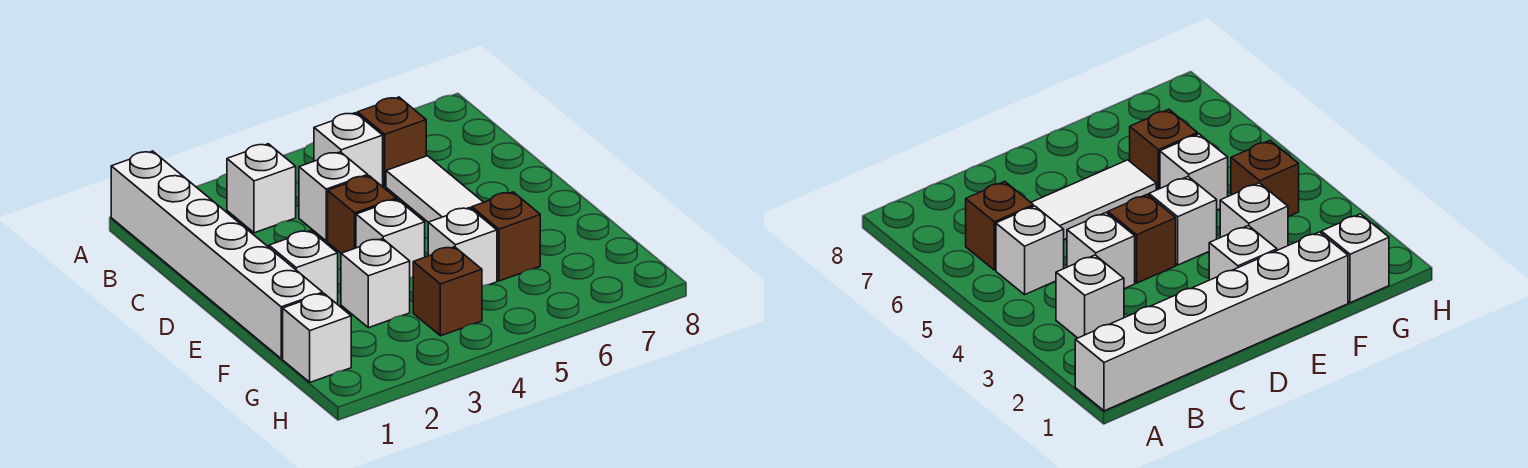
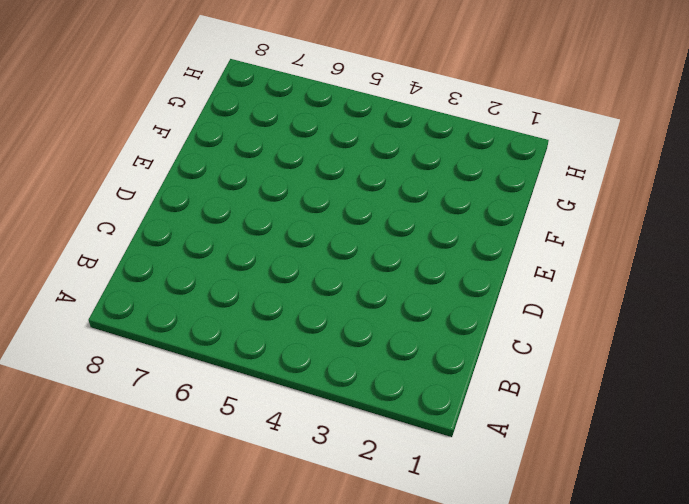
none -> white 1x6 brick [111,151,323,359]
none -> white 1x1 brick [227,144,296,233]
none -> white 1x1 brick [314,113,383,187]

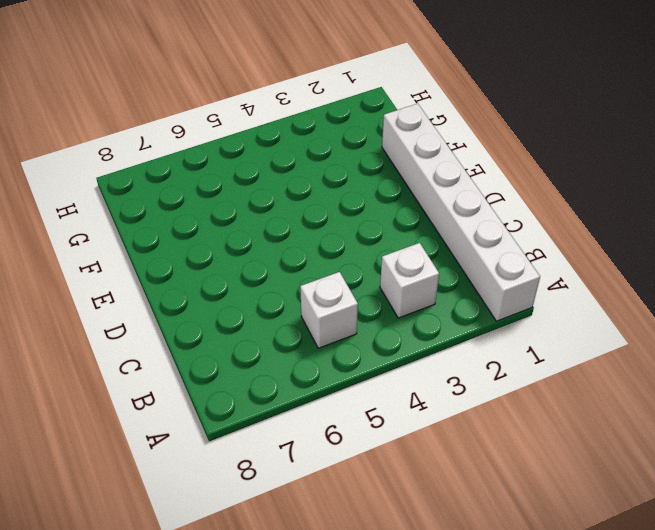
none -> brown 1x1 brick [358,97,426,186]
none -> white 1x1 brick [299,152,368,241]
none -> white 1x3 tile [386,156,484,222]

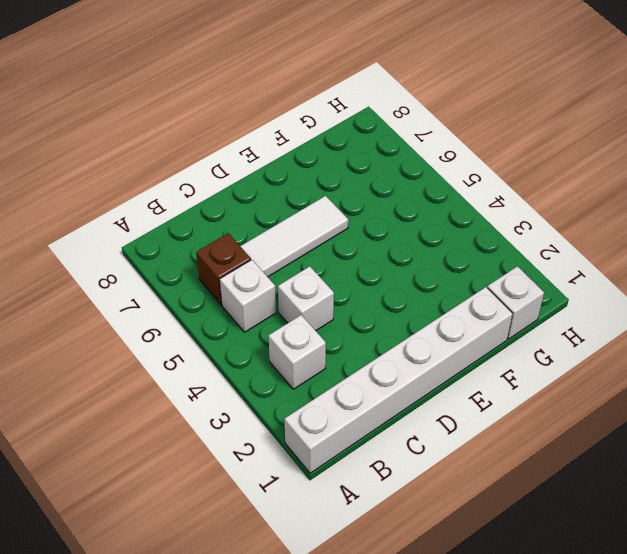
none -> brown 1x1 brick [328,176,396,253]
none -> white 1x1 brick [269,230,338,304]
none -> white 1x1 brick [356,199,425,278]

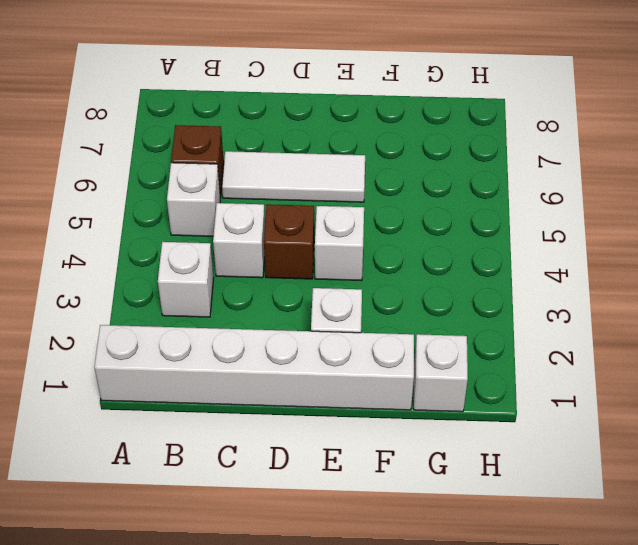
none -> white 1x1 brick [341,239,410,328]
none -> white 1x1 brick [428,208,497,286]
none -> brown 1x1 brick [472,192,540,281]

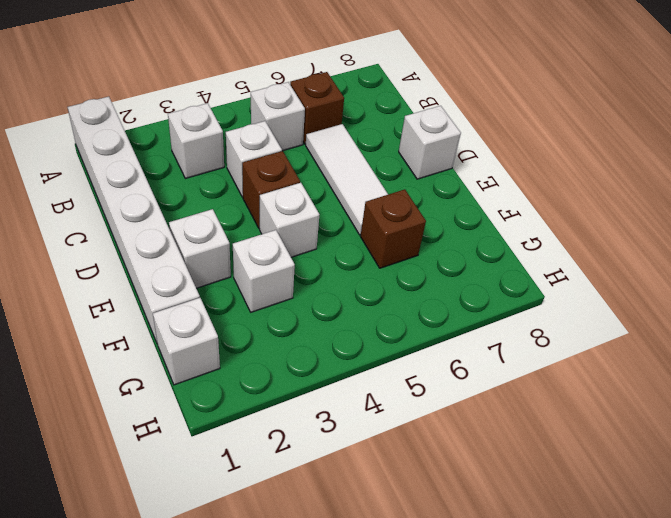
white 1x1 brick [399,106,461,179] -> white 1x1 brick moved to [428,208,497,286]
none -> brown 1x1 brick [413,247,482,336]

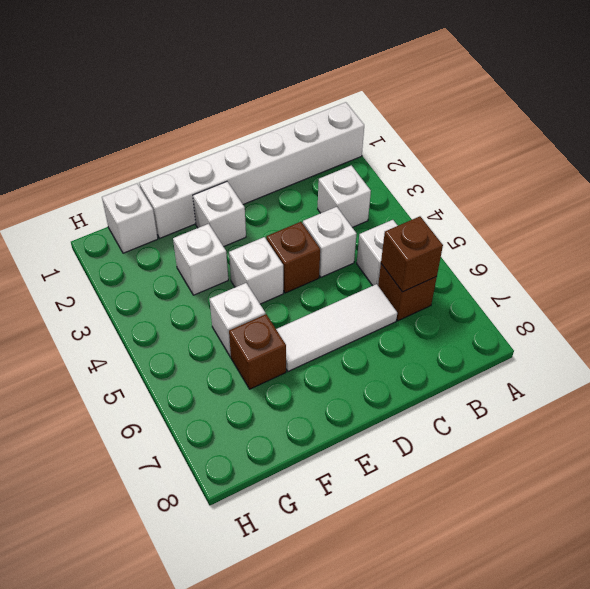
brown 1x1 brick [381,216,443,292] -> brown 1x1 brick moved to [413,247,482,336]

